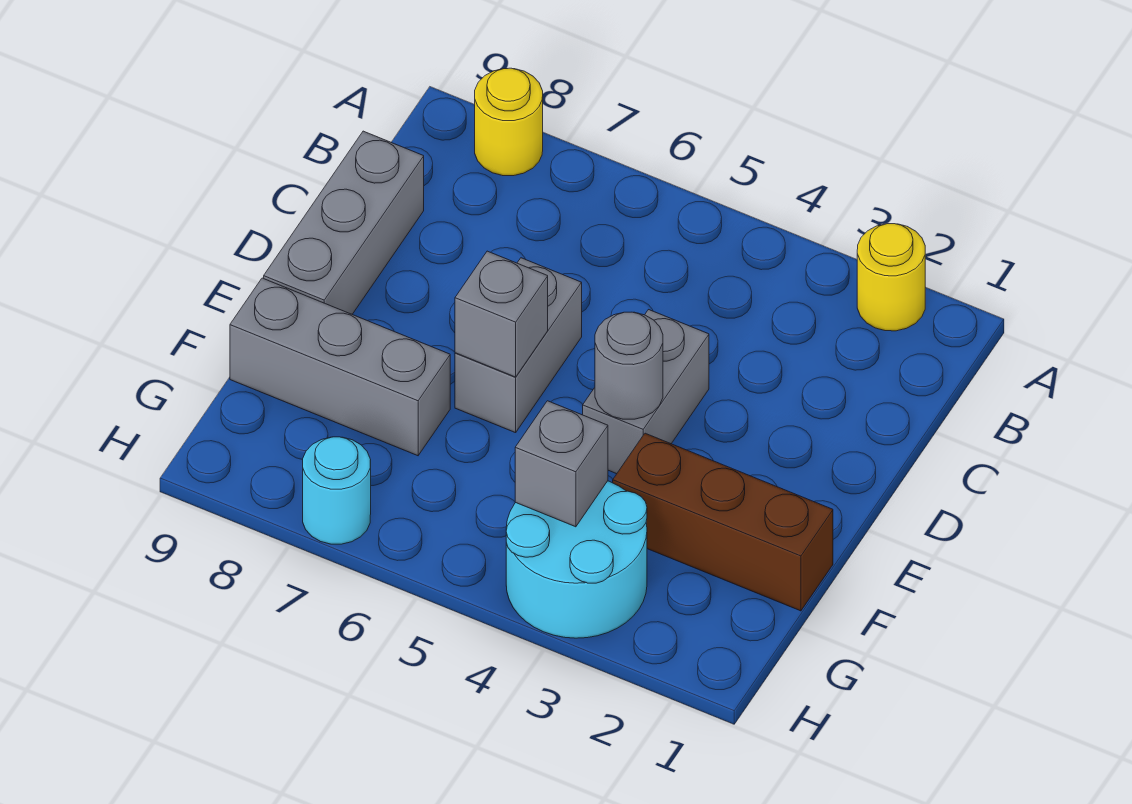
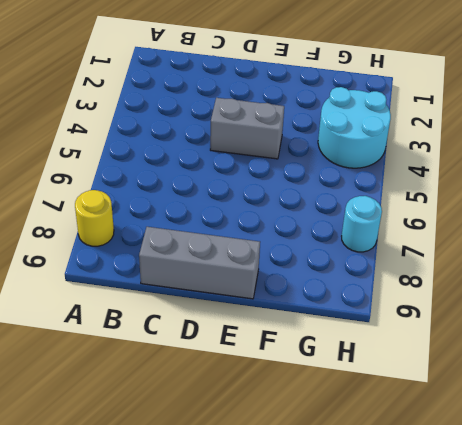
none -> yellow 1x1 round brick [857,224,925,331]
none -> grey 1x2 brick [455,258,582,433]
none -> brown 1x3 brick [613,433,833,611]

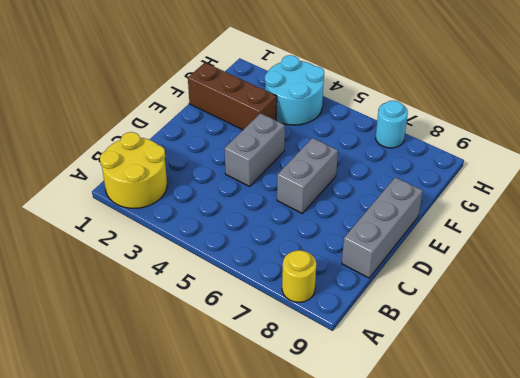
yellow 2x2 round brick [100,132,167,208] -> yellow 1x1 round brick [857,224,925,331]
none -> grey 1x3 brick [230,278,450,456]
none -> grey 1x1 round brick [595,312,663,419]
none -> grey 1x1 brick [455,251,548,377]

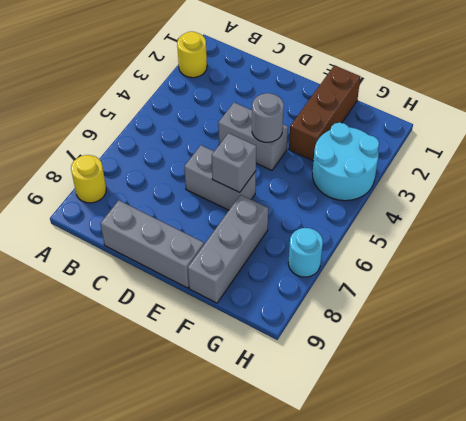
none -> grey 1x1 brick [515,401,608,527]

